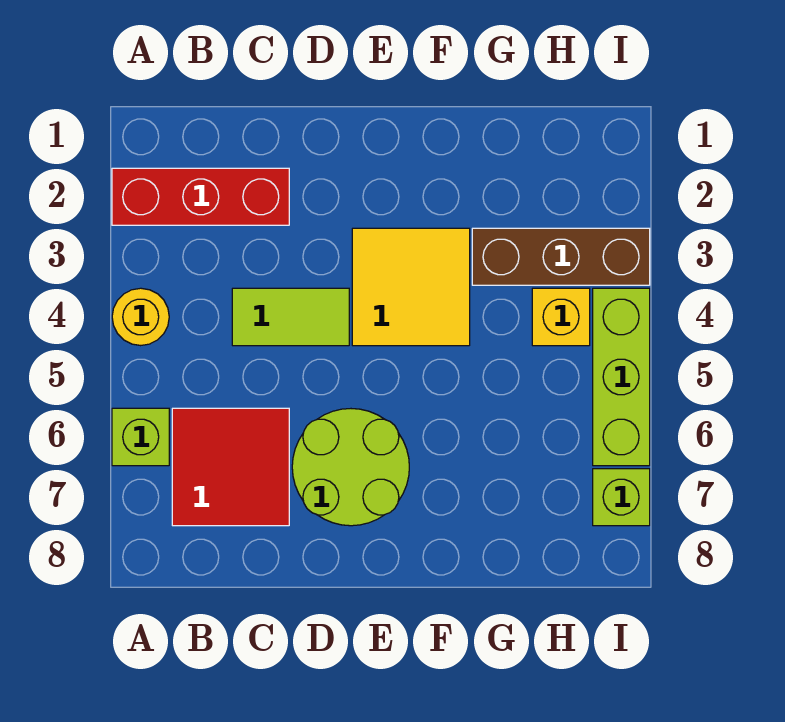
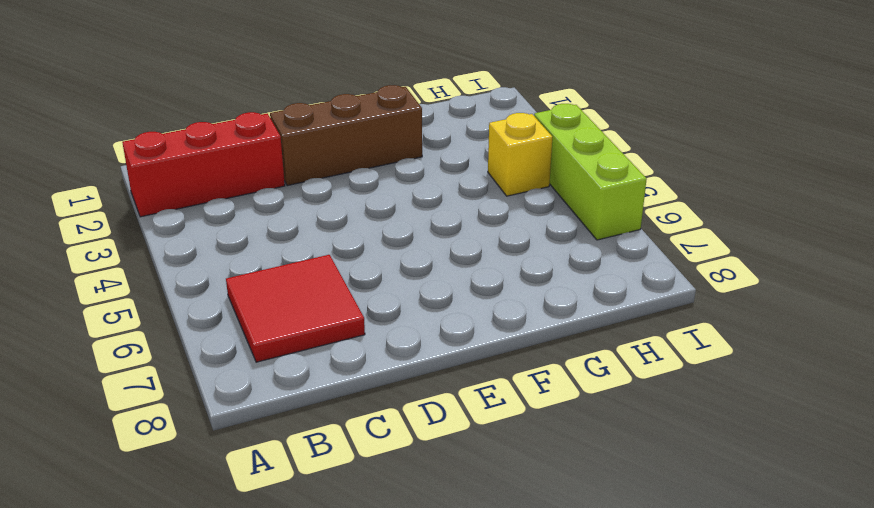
brown 1x3 brick [270,85,422,186] -> brown 1x3 brick moved to [472,228,650,285]
none -> yellow 1x1 round brick [112,288,169,346]
none -> lime 1x1 brick [112,408,169,466]

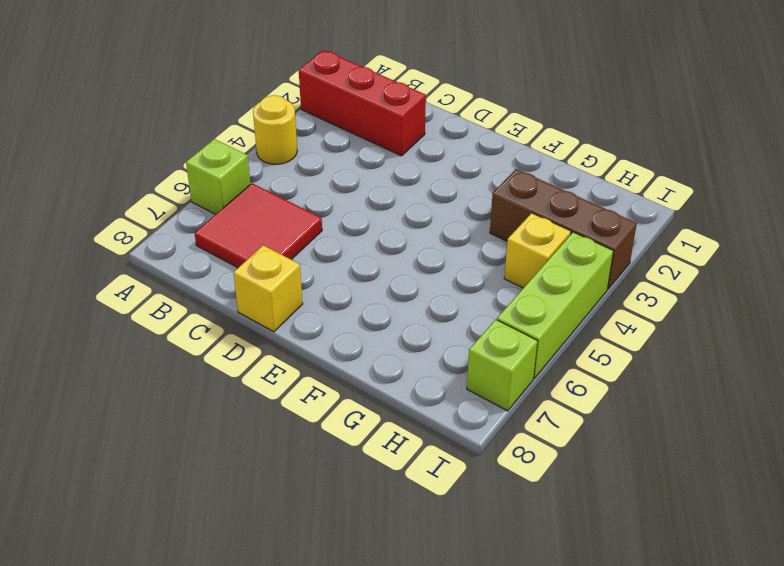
yellow 1x1 brick [233,245,303,332] -> none
none -> lime 1x2 tile [232,288,349,346]
none -> lime 2x2 round brick [292,409,409,526]

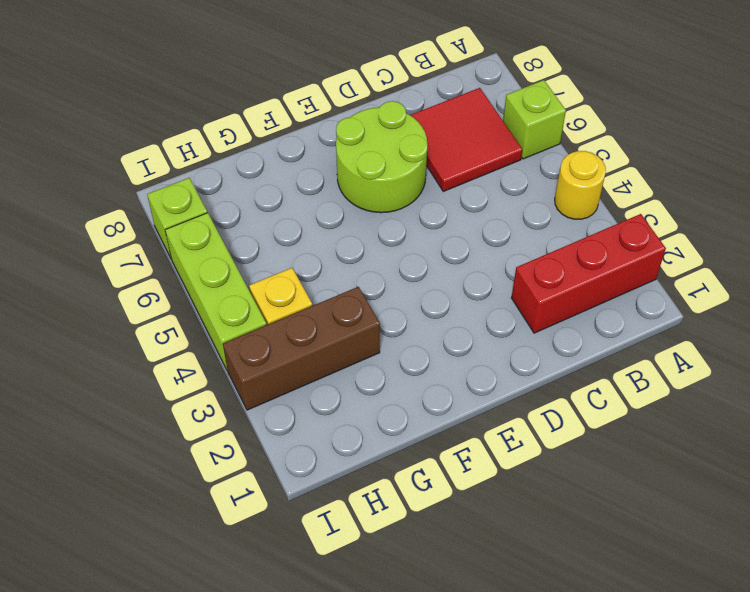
none -> lime 1x2 tile [232,288,349,346]
none -> yellow 2x2 tile [352,228,470,346]

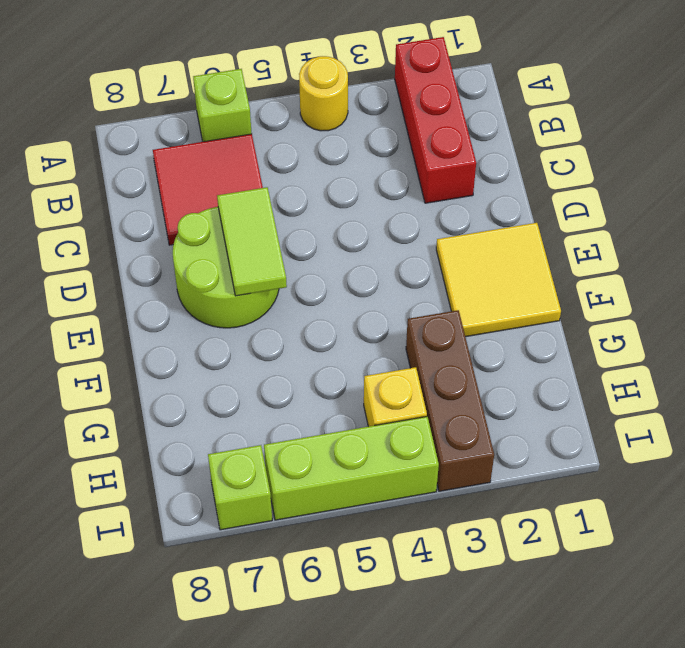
lime 1x2 tile [217,187,287,296] -> lime 1x2 tile moved to [232,288,349,346]
yellow 2x2 tile [436,223,561,337] -> yellow 2x2 tile moved to [352,228,470,346]

